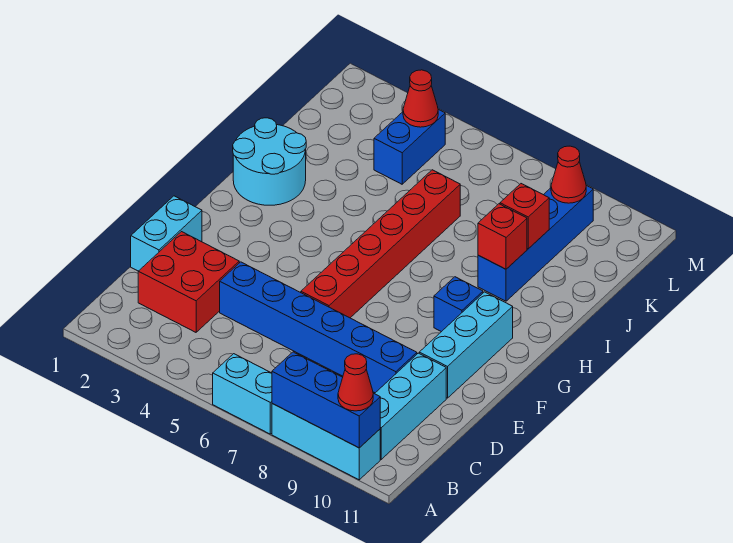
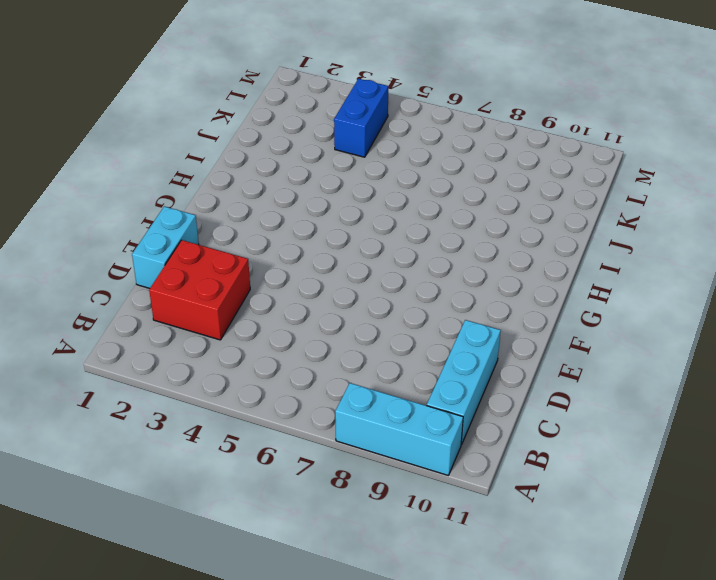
none -> cyan 1x2 brick [213,354,272,434]
none -> blue 1x6 brick [220,262,417,393]
none -> red 1x6 brick [301,170,460,318]

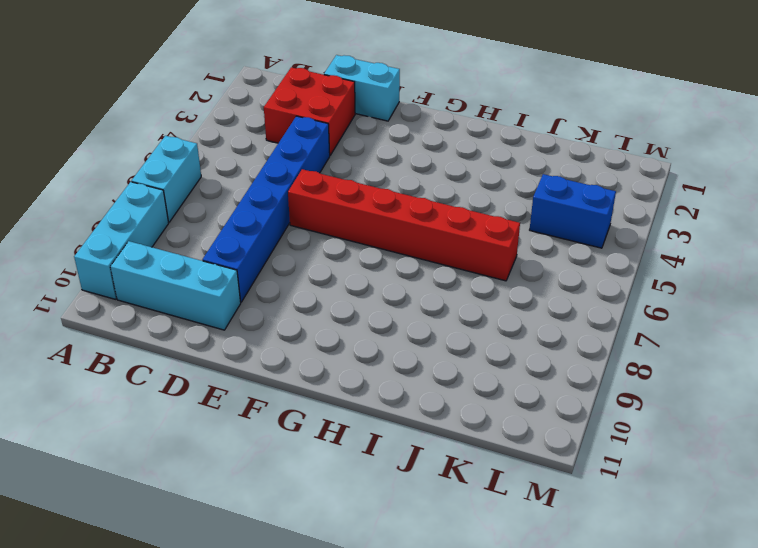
none -> cyan 1x3 brick [419,292,513,398]
none -> blue 1x1 brick [434,277,483,332]
none -> cyan 2x2 round brick [233,118,306,205]

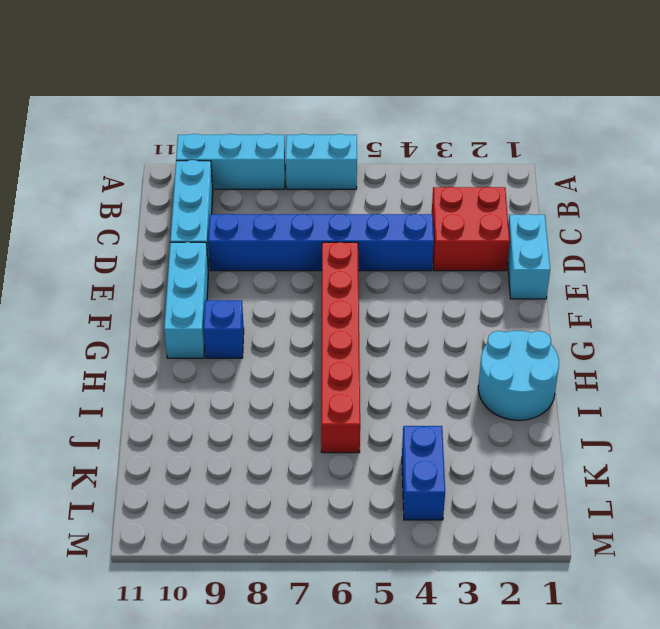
none -> blue 1x4 brick [478,186,593,301]
none -> blue 1x3 brick [272,352,380,448]
none -> red 1x1 brick [478,204,527,269]

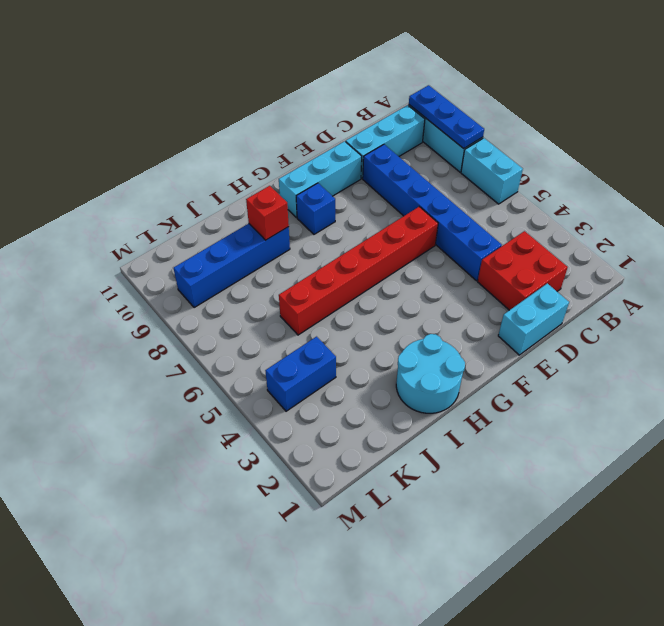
blue 1x3 plate [409,85,484,149] -> blue 1x3 brick [272,352,380,448]
none -> red 1x1 brick [500,184,549,249]
none -> red 1x1 cone [403,70,438,127]
none -> red 1x1 cone [551,146,586,203]

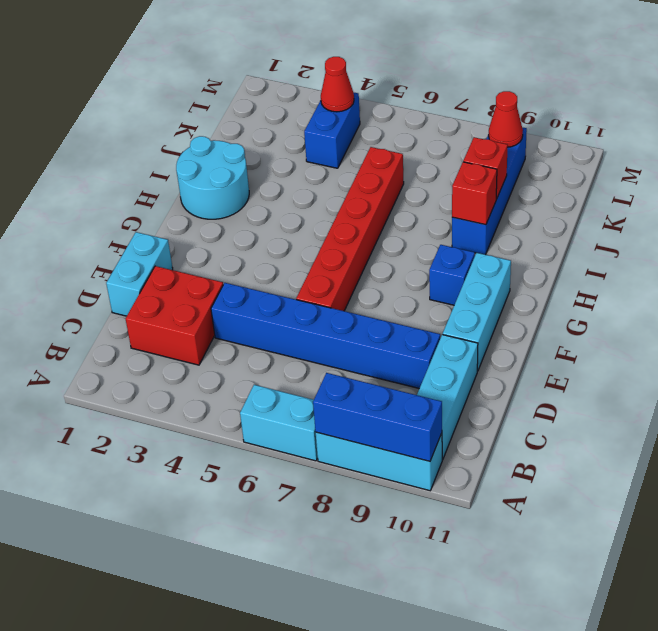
none -> red 1x1 cone [338,354,373,411]

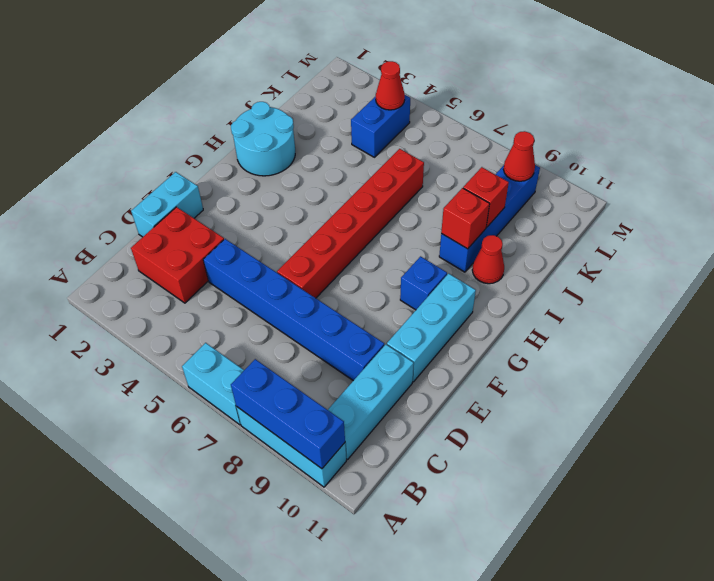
red 1x1 cone [472,235,504,284] -> red 1x1 cone moved to [338,354,373,411]

